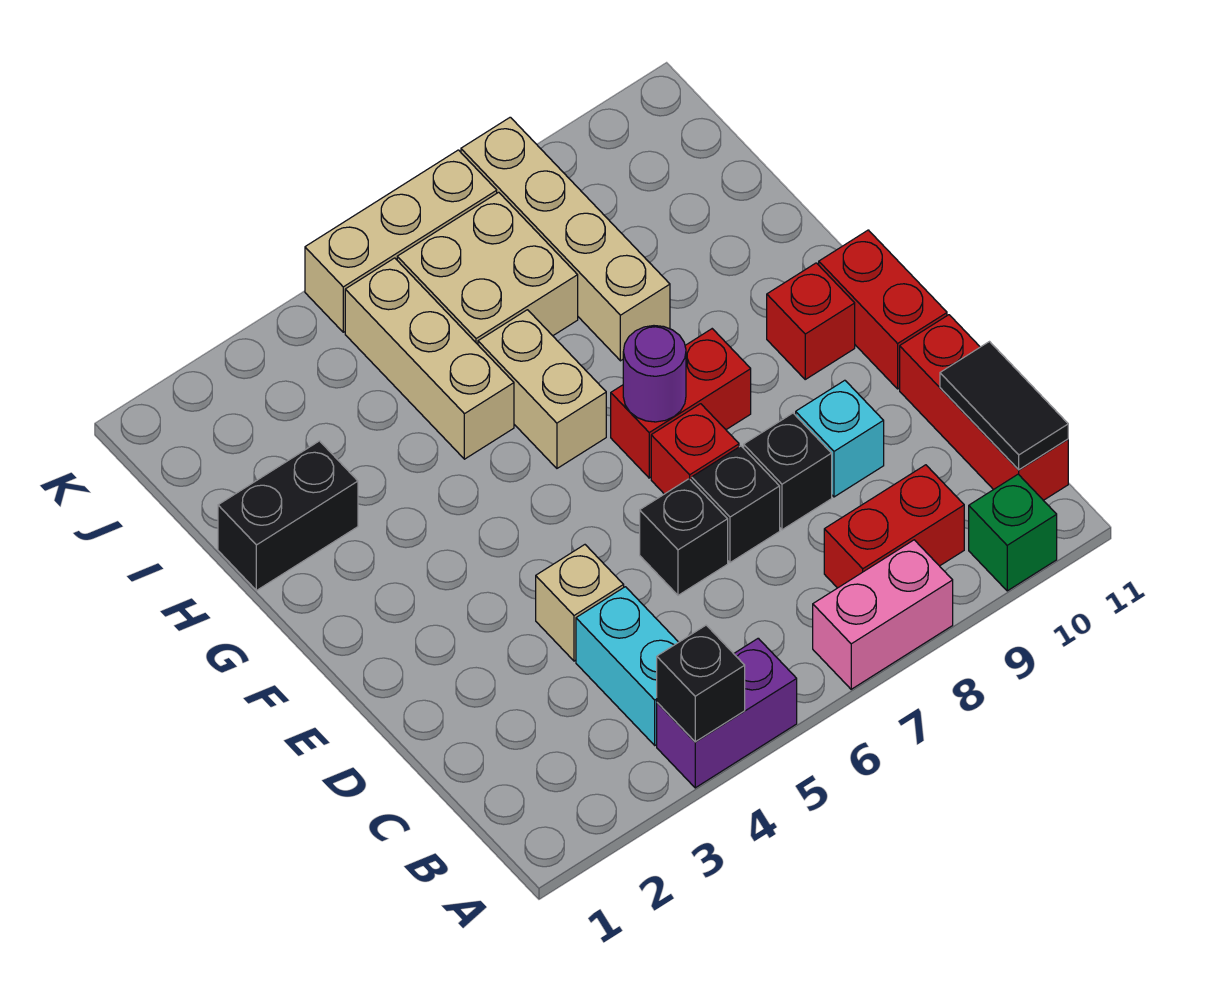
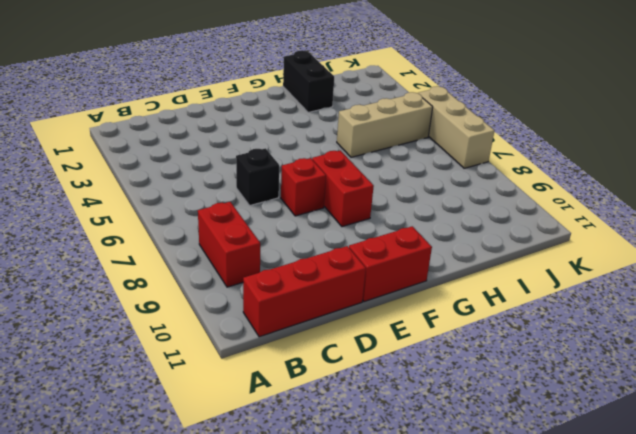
none -> purple 1x2 brick [657,638,797,788]
none -> pink 1x2 brick [813,540,953,689]
none -> green 1x1 brick [969,474,1057,591]

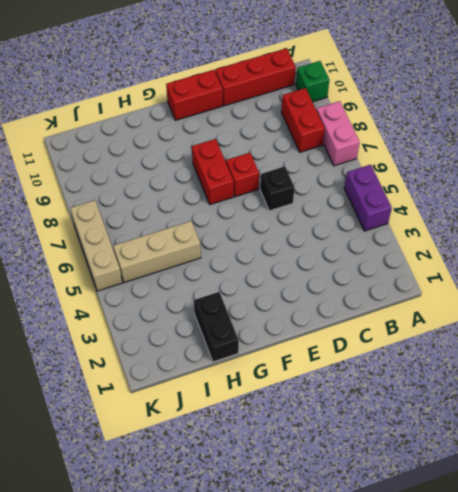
none -> cyan 1x2 brick [576,587,678,745]
none -> tan 1x1 brick [536,545,624,661]
none -> black 1x1 brick [692,446,780,563]

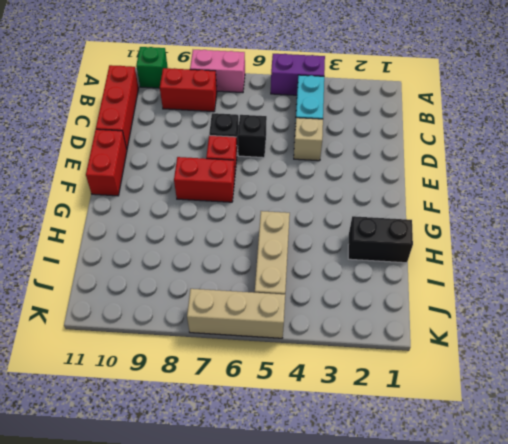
none -> black 1x1 brick [744,413,832,530]
none -> cyan 1x1 brick [796,380,884,497]
none -> red 1x1 brick [767,263,855,379]

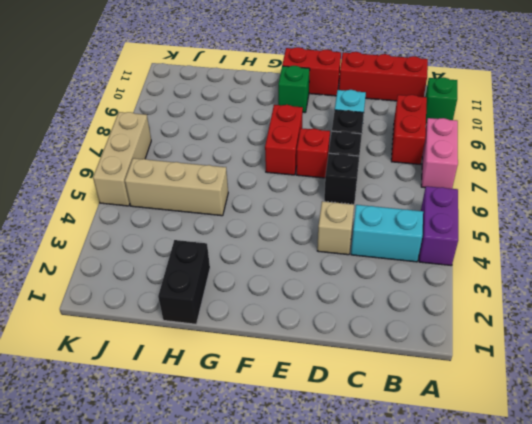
green 1x1 brick [278,66,310,113] -> red 1x1 brick [767,263,855,379]
none -> tan 1x2 brick [478,310,606,468]
none -> tan 1x4 brick [461,117,670,361]
none -> tan 2x2 brick [397,192,578,344]

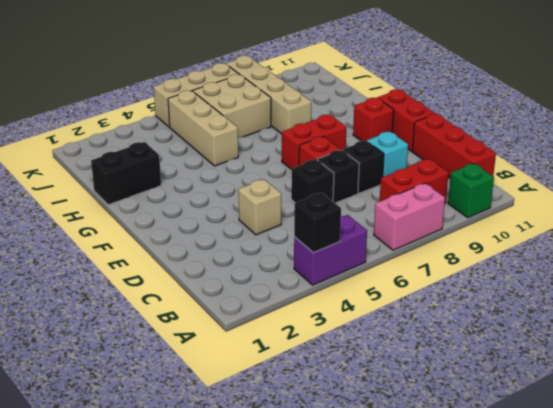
none -> cyan 1x2 brick [576,587,678,745]
none -> tan 1x2 brick [478,310,606,468]
none -> black 1x2 tile [940,342,1068,470]

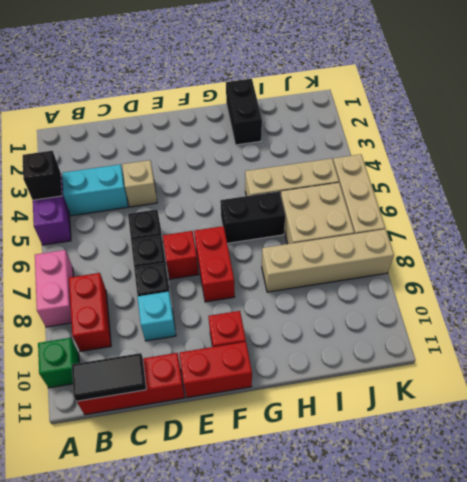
black 1x2 brick [220,191,285,243] -> tan 1x2 brick [478,310,606,468]
none -> purple 1x1 round brick [623,326,686,422]

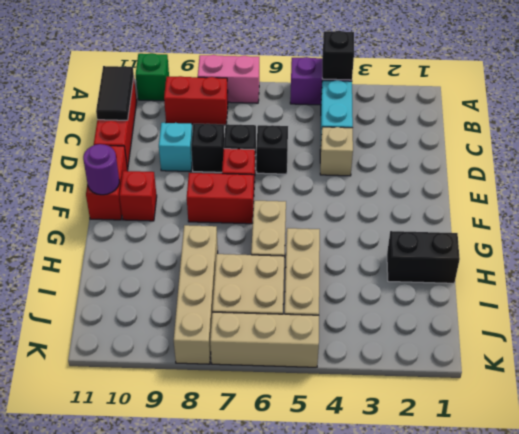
purple 1x1 round brick [83,144,119,195] -> purple 1x1 round brick moved to [623,326,686,422]

